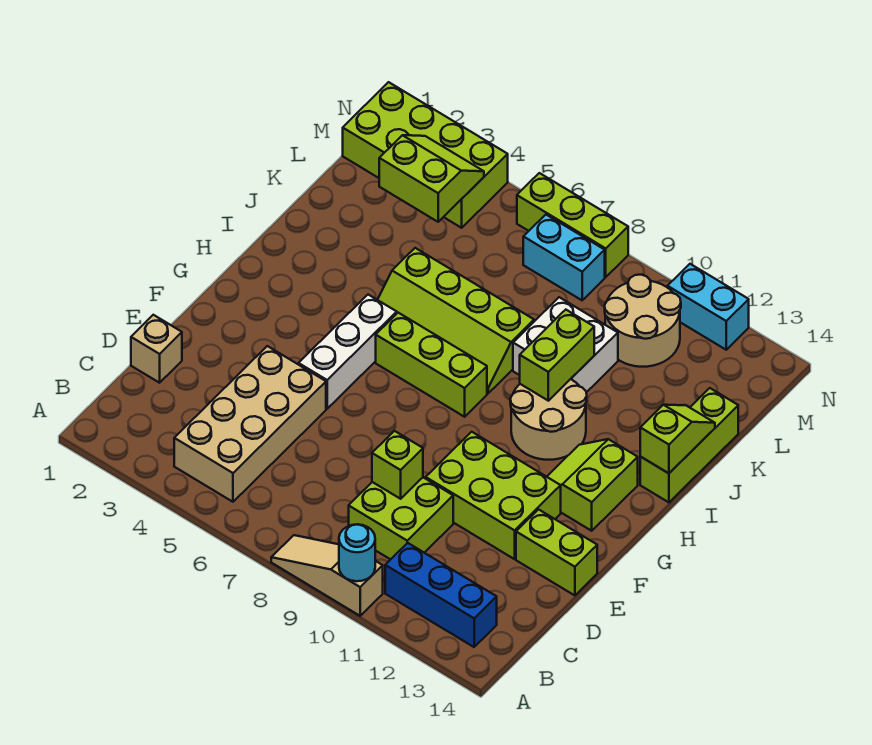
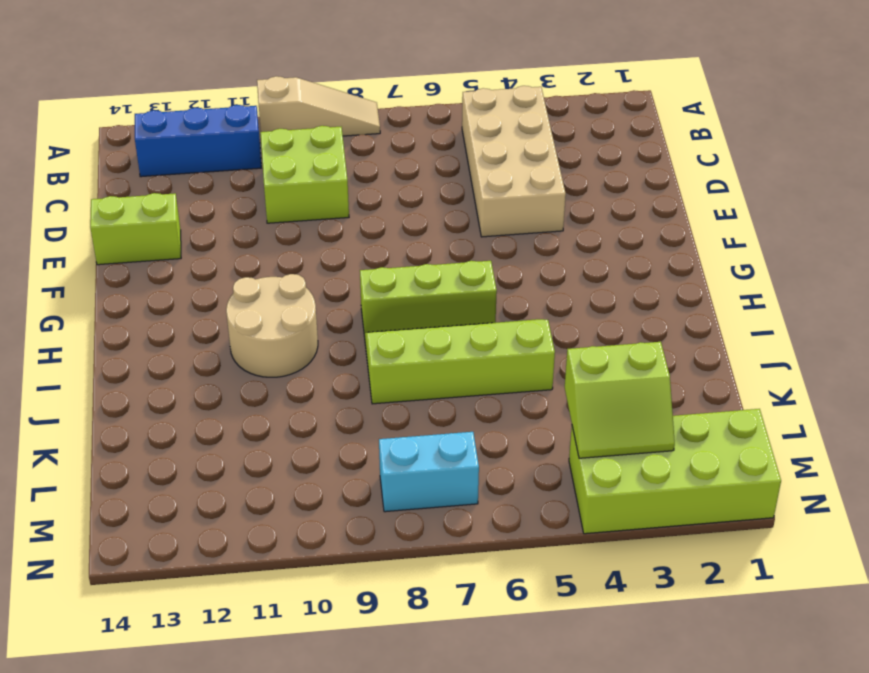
none -> tan 1x1 brick [131,315,182,383]
none -> lime 2x3 brick [426,432,561,559]
none -> white 1x3 brick [299,295,397,409]

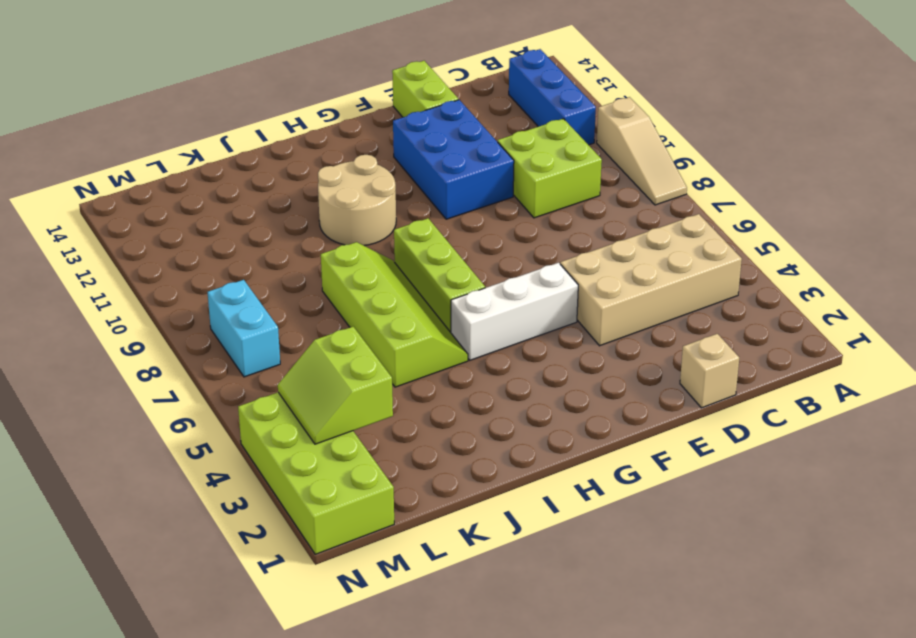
blue 2x3 brick [393,100,514,219] -> lime 2x3 brick [426,432,561,559]
none -> lime 2x2 slope [547,439,638,531]
none -> lime 1x3 brick [640,388,738,502]
none -> white 2x2 brick [513,297,618,392]

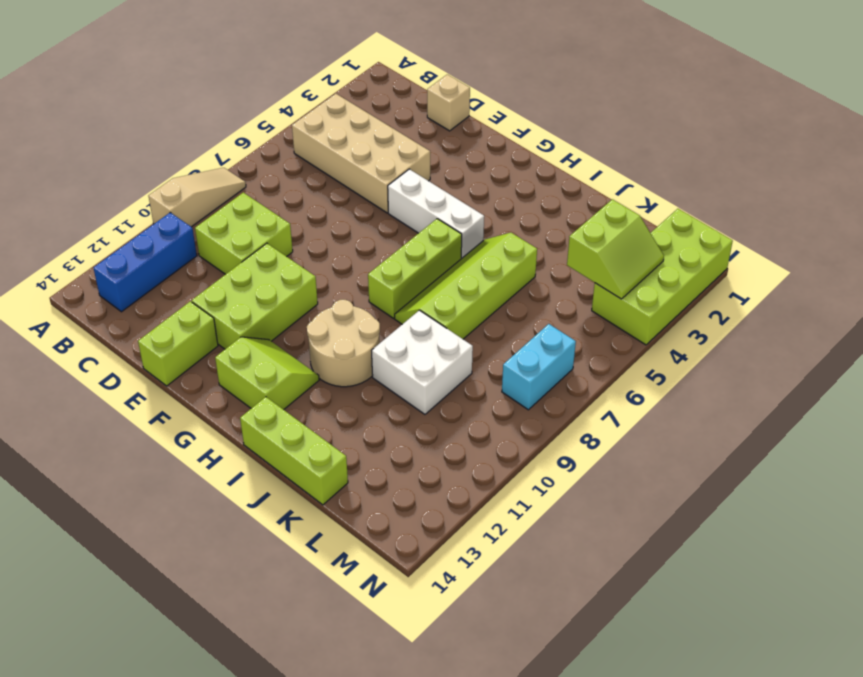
none -> tan 2x2 round brick [605,275,681,367]
none -> lime 1x3 brick [517,173,628,277]
none -> cyan 1x2 brick [668,264,749,350]

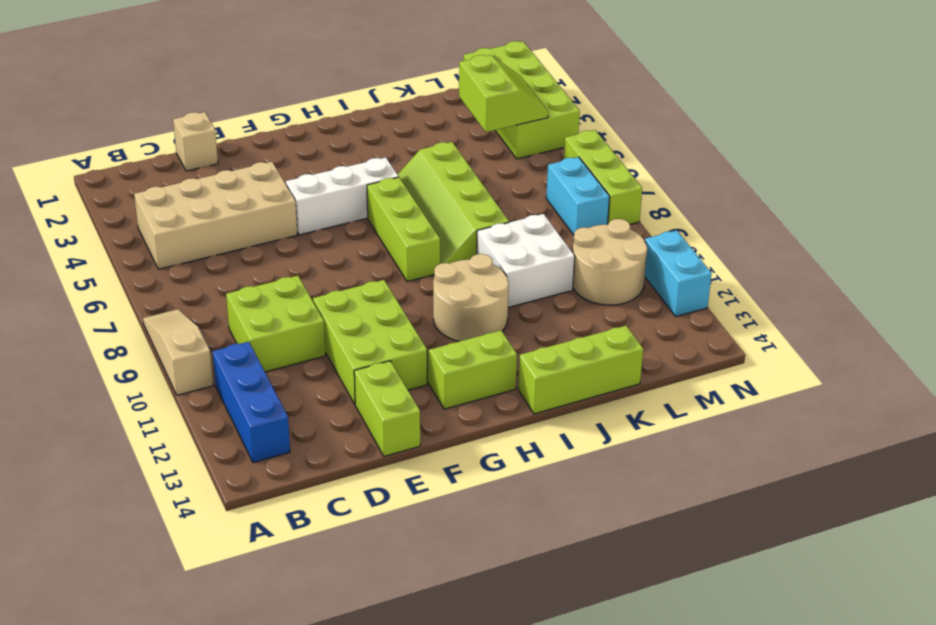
none -> cyan 1x1 round brick [339,524,375,581]
none -> lime 1x1 brick [372,431,423,499]
none -> lime 1x2 brick [520,310,594,401]

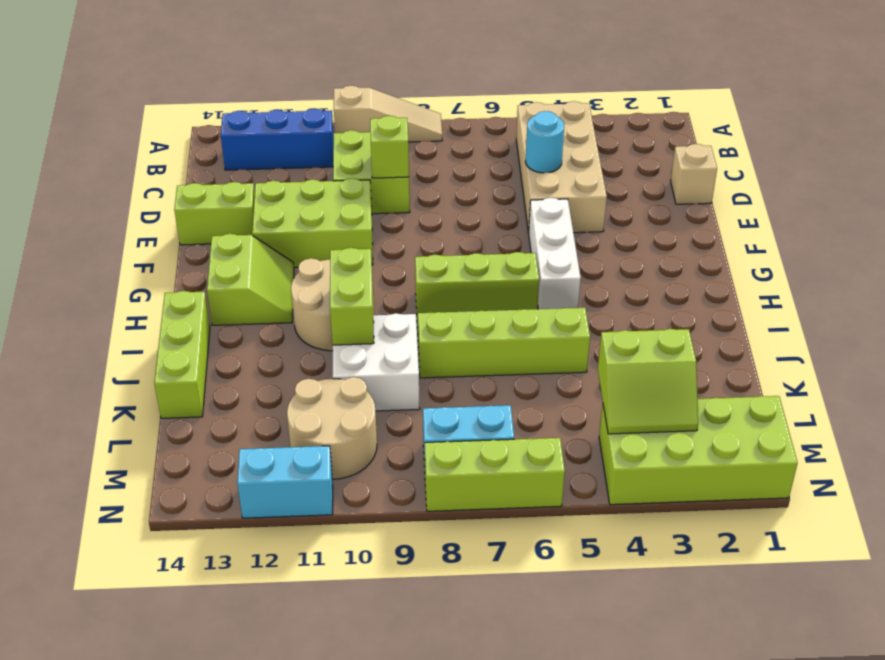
cyan 1x1 round brick [525,111,564,173] -> cyan 1x1 round brick moved to [339,524,375,581]
none -> lime 1x2 slope [640,405,715,473]

